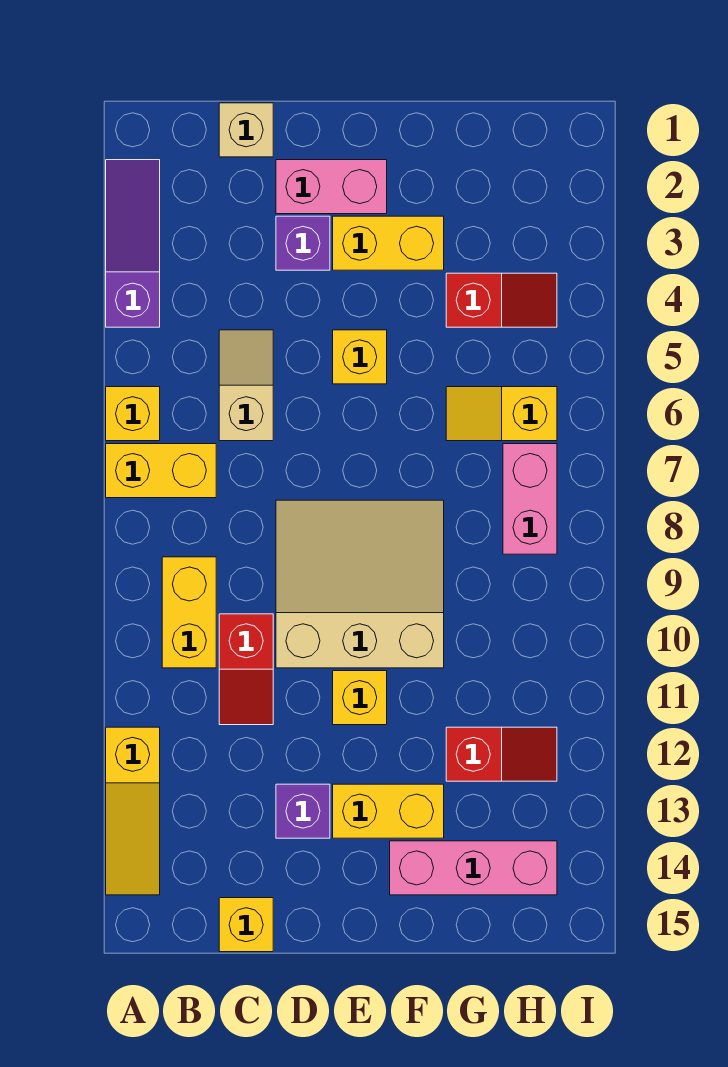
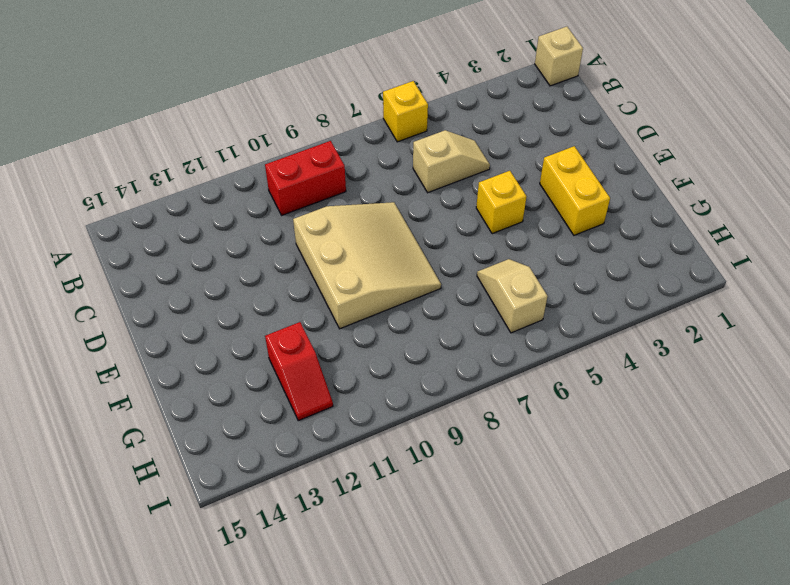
tan 1x1 brick [535,27,583,86] -> tan 1x1 brick moved to [219,103,273,157]
red 1x2 brick [265,141,346,215] -> yellow 1x2 brick [162,557,216,668]
tan 1x2 slope [477,259,548,333] -> yellow 1x2 slope [446,387,557,441]
none -> purple 1x3 slope [106,160,160,327]
none -> yellow 1x2 brick [106,444,216,498]
none -> yellow 1x3 slope [106,727,160,895]

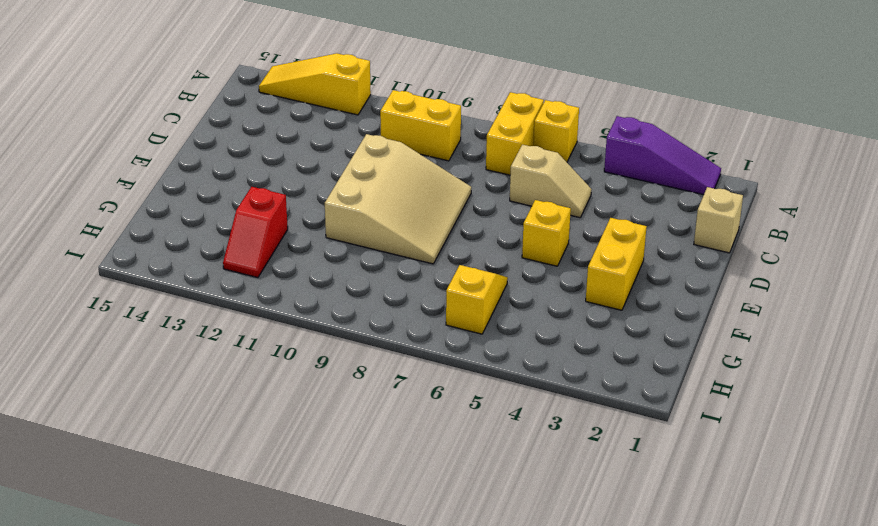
none -> red 1x2 slope [219,614,273,725]
none -> yellow 1x1 brick [219,898,273,952]
none -> pink 1x2 brick [276,160,387,214]

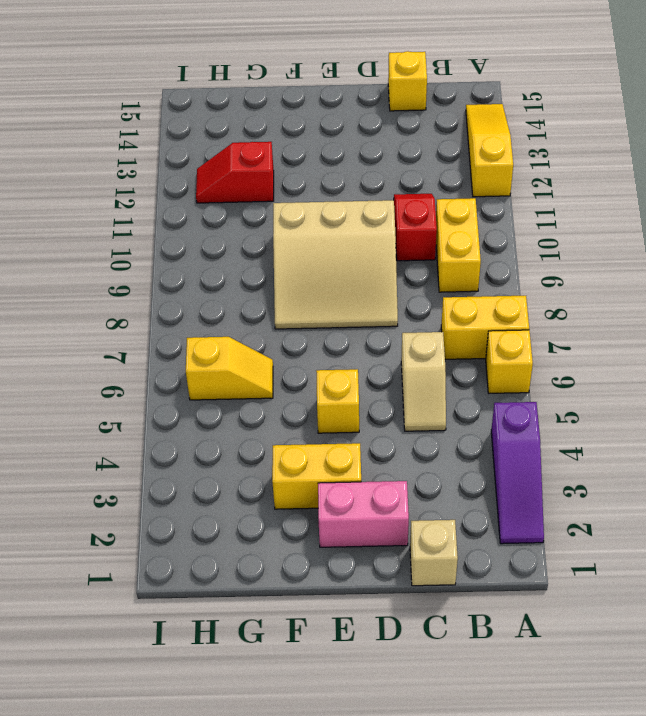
none -> purple 1x1 brick [276,216,330,270]
none -> purple 1x1 brick [276,784,330,838]
none -> yellow 1x1 brick [333,671,387,725]

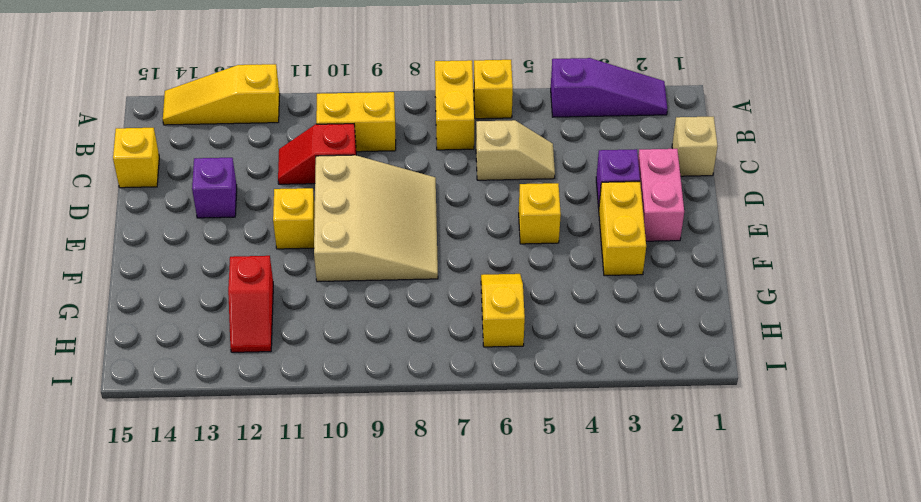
none -> yellow 1x2 brick [333,784,444,838]
none -> pink 1x3 brick [390,841,557,895]
none -> red 1x2 slope [446,273,557,327]

